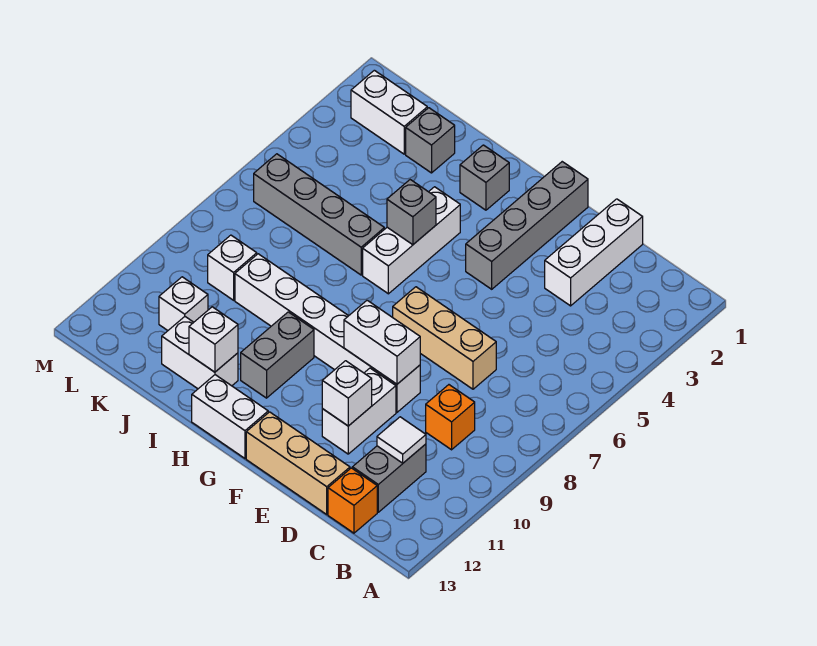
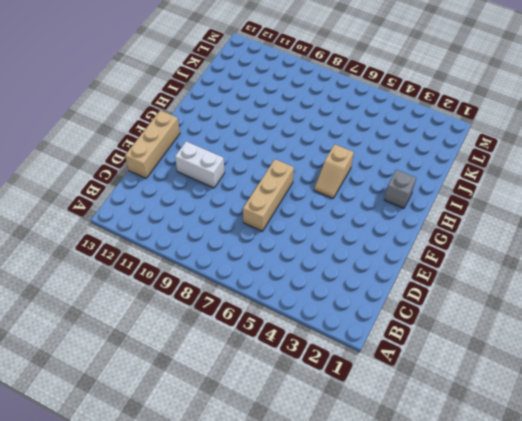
tan 1x2 slope [314,144,354,198] -> white 1x3 brick [363,187,460,294]
none -> orange 1x1 brick [426,385,475,450]
none -> grey 1x2 brick [352,444,426,512]
none -> orange 1x1 brick [328,468,377,533]

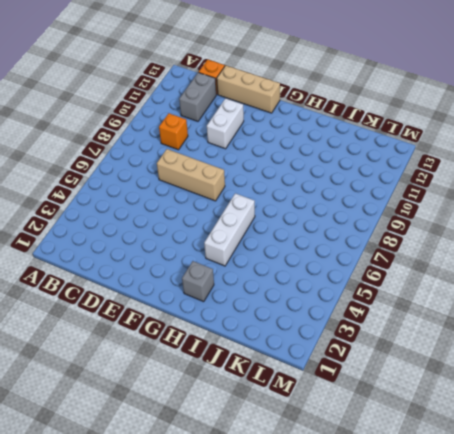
none -> white 1x3 brick [545,199,643,306]
none -> white 1x6 brick [235,254,420,412]
none -> grey 1x4 brick [466,162,588,289]

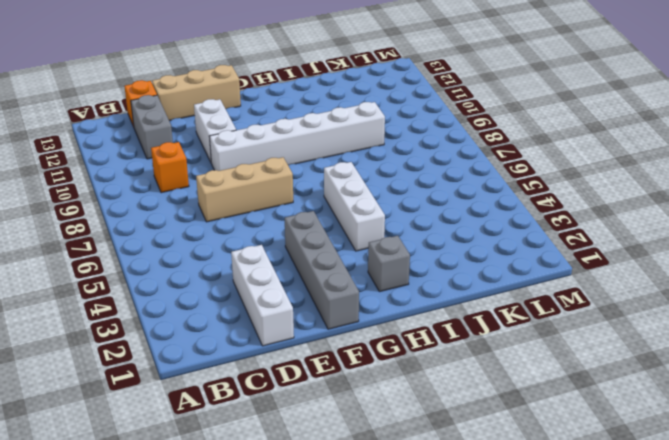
none -> white 1x2 brick [192,375,268,458]
none -> grey 1x2 brick [241,312,314,398]
none -> grey 1x4 brick [254,154,384,275]

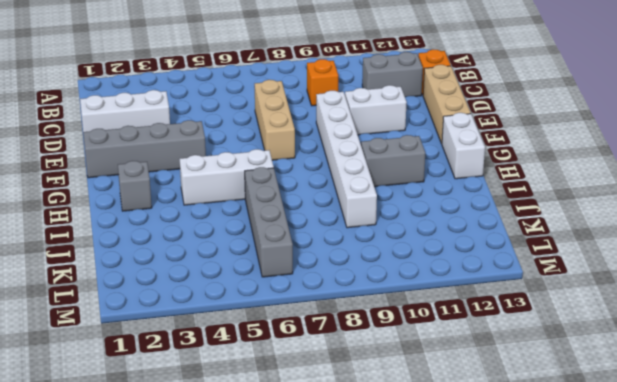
none -> white 1x2 brick [162,317,238,389]
none -> grey 1x1 brick [406,108,455,173]
none -> white 1x2 brick [351,70,427,154]

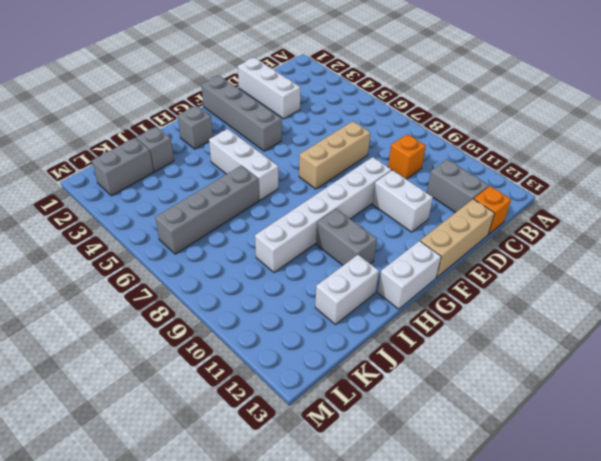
grey 1x2 brick [92,138,153,196] -> white 1x2 brick [351,70,427,154]
none -> white 1x1 brick [208,235,257,300]
none -> white 1x1 brick [159,277,208,330]
none -> white 1x1 tile [377,417,426,463]

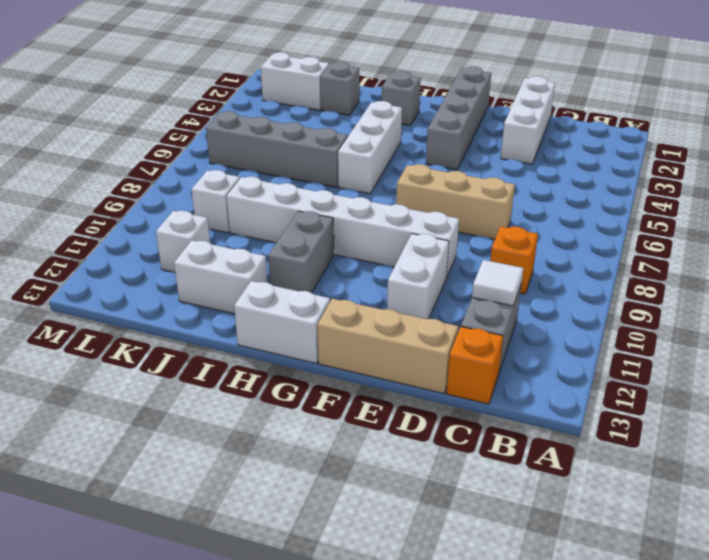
none -> white 1x2 brick [344,300,420,384]
none -> white 1x1 brick [322,361,372,426]
none -> grey 1x1 brick [387,180,436,245]

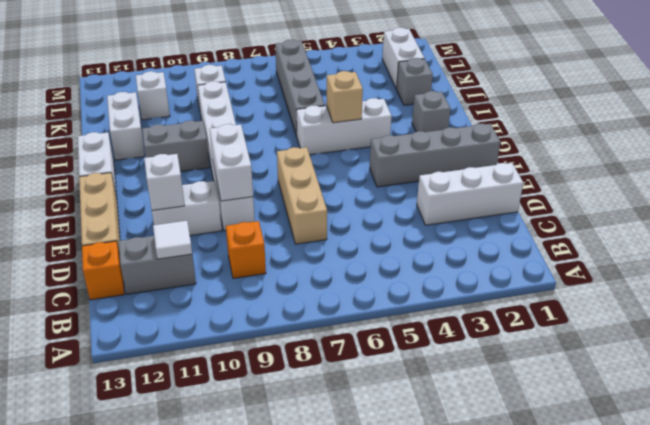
tan 1x1 brick [326,71,363,123] -> grey 1x1 brick [387,180,436,245]
none -> white 1x1 brick [189,307,238,372]

